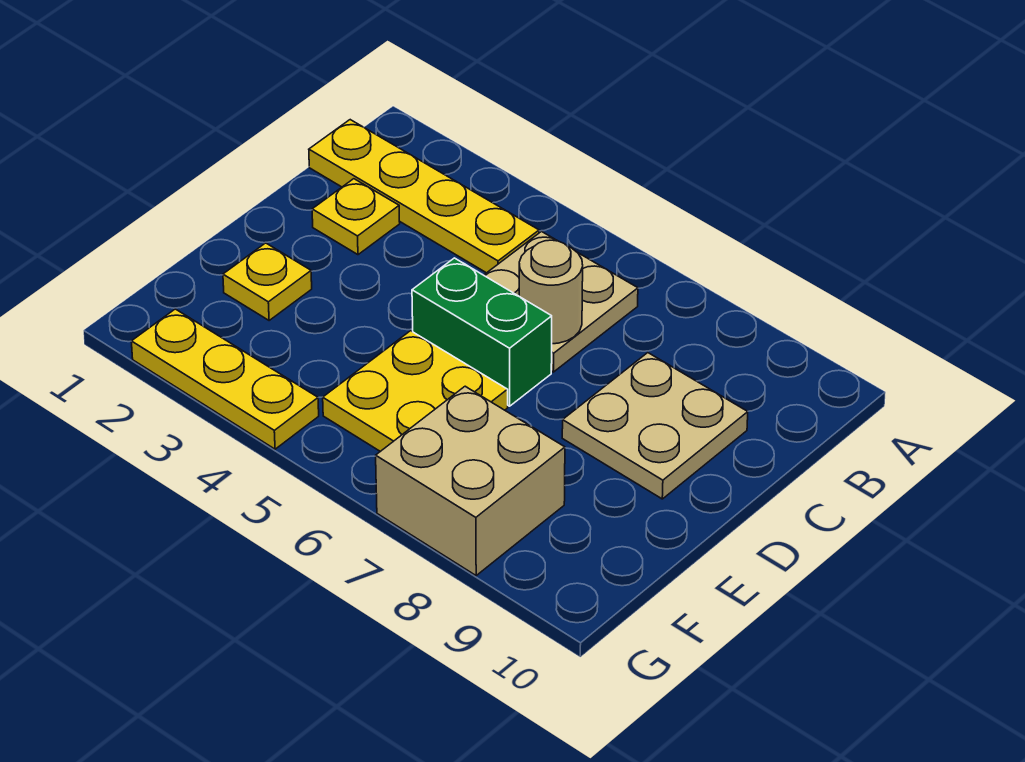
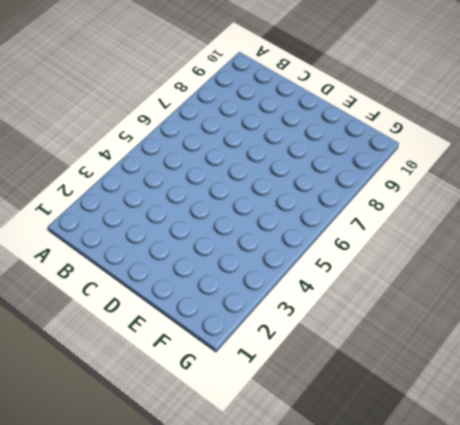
none -> yellow 1x4 plate [309,120,539,273]
none -> tan 2x2 plate [484,232,638,372]

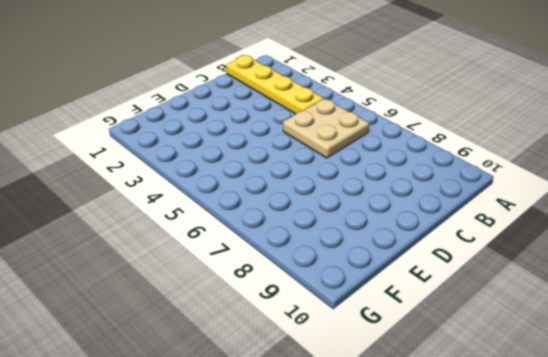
none -> yellow 1x1 plate [312,179,400,255]
none -> tan 2x2 plate [562,353,748,499]

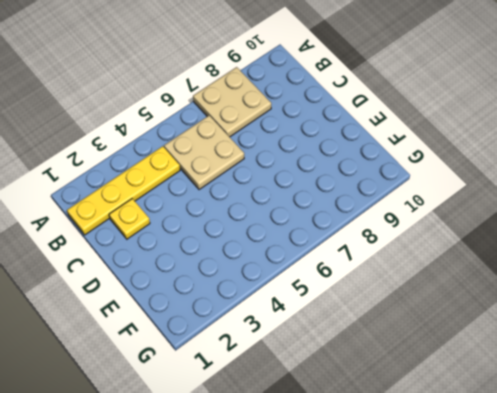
tan 2x2 plate [193,67,271,137] -> tan 2x2 plate moved to [562,353,748,499]
none -> green 1x2 brick [412,258,552,406]
none -> yellow 1x1 plate [223,243,312,321]

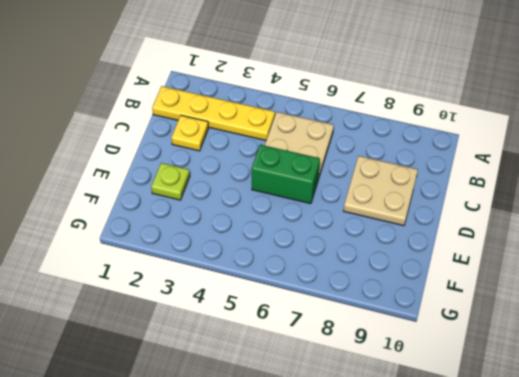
lime 1x1 plate [151,163,190,200] -> yellow 1x1 plate [223,243,312,321]
none -> yellow 2x2 plate [323,331,508,451]
none -> tan 2x2 brick [376,386,565,575]

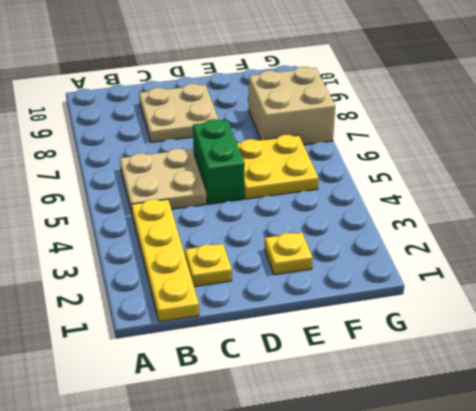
none -> yellow 1x3 plate [131,309,319,449]
none -> tan 1x1 round brick [519,240,583,344]

